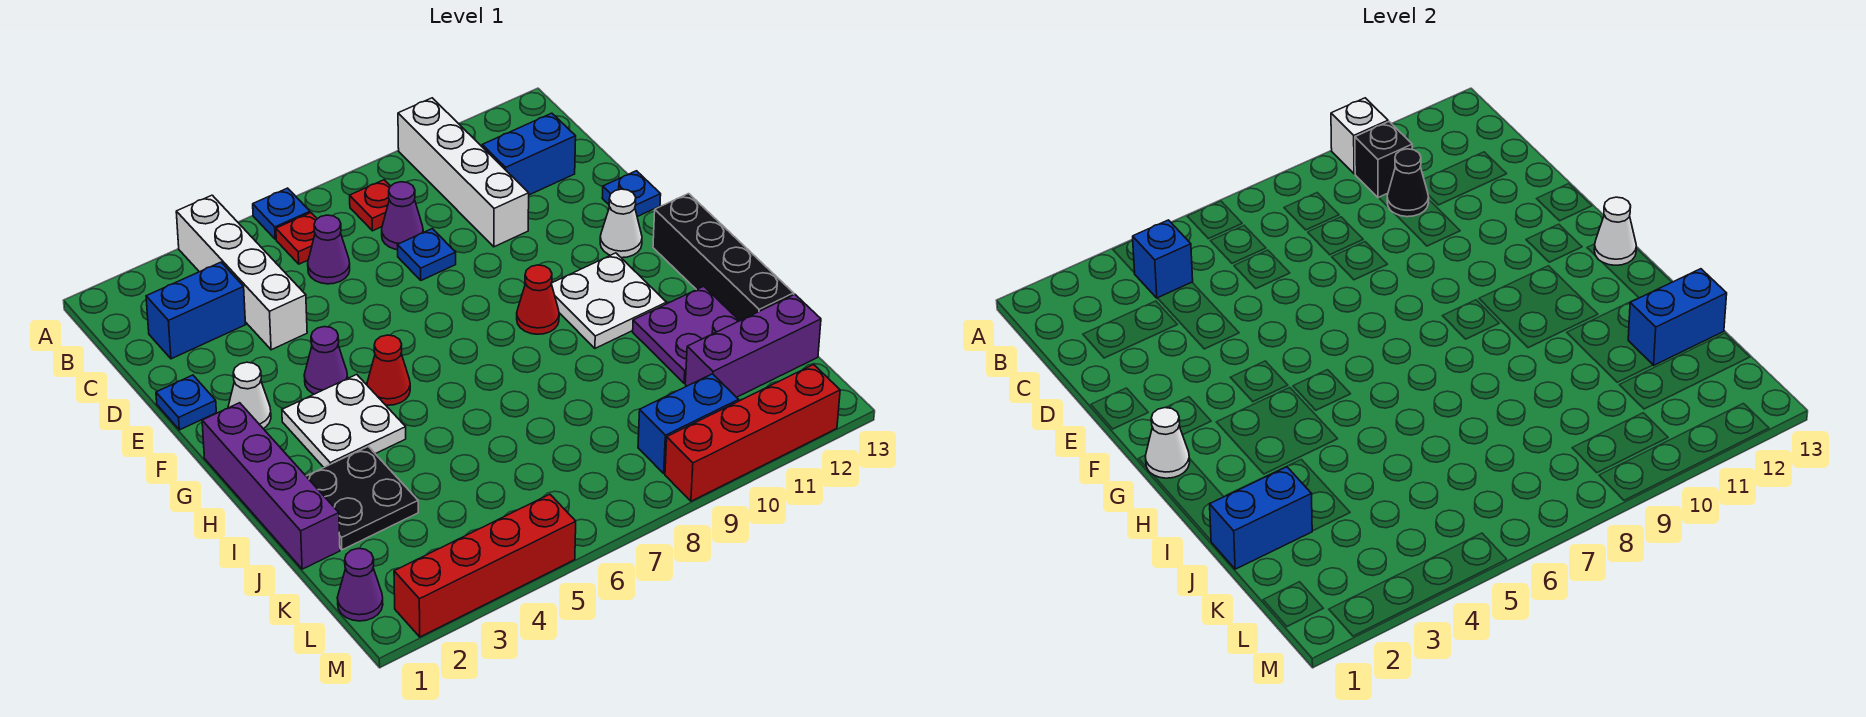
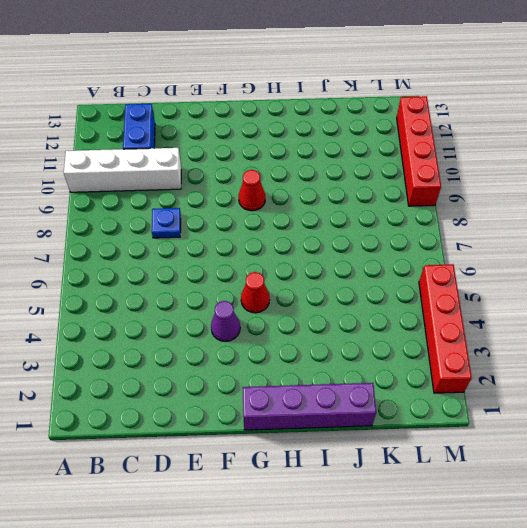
none -> white 1x4 brick [176,195,307,350]
none -> blue 1x1 plate [253,188,310,239]
none -> red 1x1 plate [276,213,317,264]
none -> red 1x1 plate [350,180,390,231]

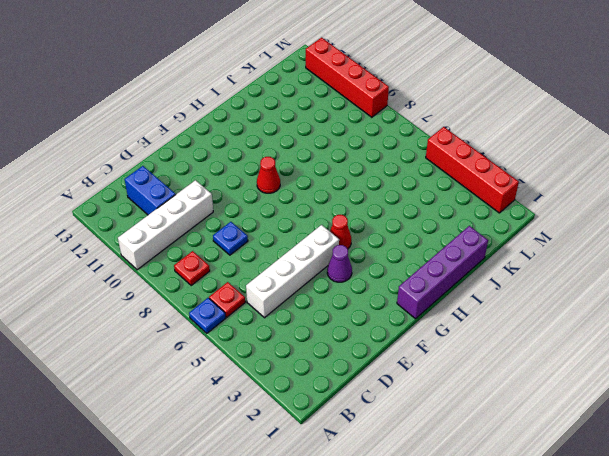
white 1x4 brick [246,225,339,318] -> white 1x4 brick moved to [176,195,307,350]
none -> blue 1x2 brick [146,262,246,359]
none -> purple 1x1 cone [308,215,350,284]
none -> purple 1x1 cone [382,182,423,250]
none -> blue 1x1 plate [156,375,216,430]

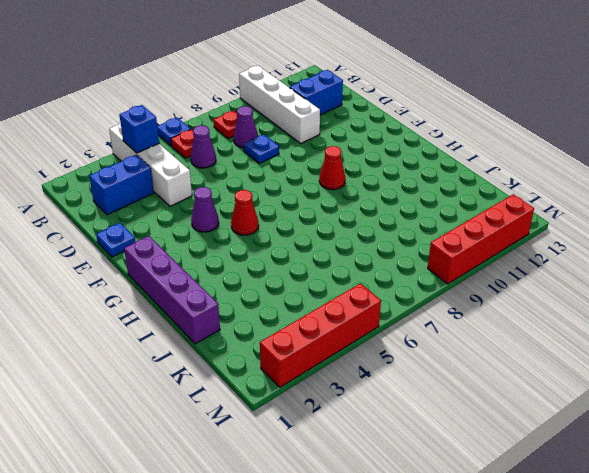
none -> blue 1x1 plate [602,171,661,217]
none -> white 1x1 cone [228,362,271,429]
none -> white 1x1 cone [600,189,642,258]
none -> white 2x2 plate [282,374,406,467]

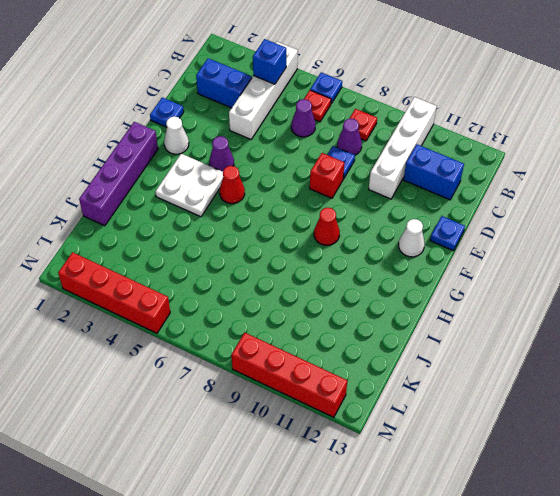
red 1x1 brick [310,153,344,198] -> none
none -> white 2x2 plate [551,253,667,348]
none -> black 1x4 brick [653,194,794,321]
none -> black 2x2 plate [306,447,418,550]
none -> purple 2x2 plate [633,286,739,383]

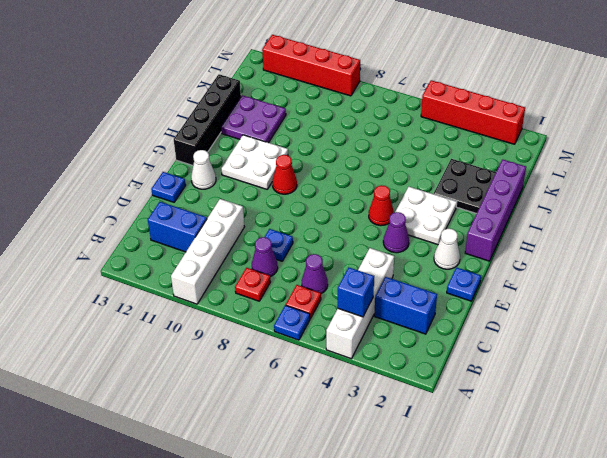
none -> purple 1x3 brick [685,294,821,397]
none -> purple 1x1 cone [337,548,383,621]
none -> blue 1x2 brick [638,374,739,473]
none -> white 1x1 brick [1331,98,1388,174]

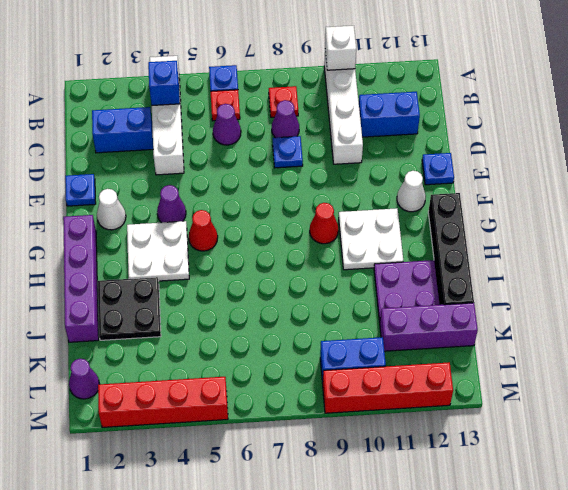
none -> black 1x1 brick [1355,122,1412,198]
none -> black 1x1 cone [1387,149,1429,217]
none -> white 1x1 cone [1145,408,1190,478]
none -> white 1x1 cone [1594,197,1636,265]

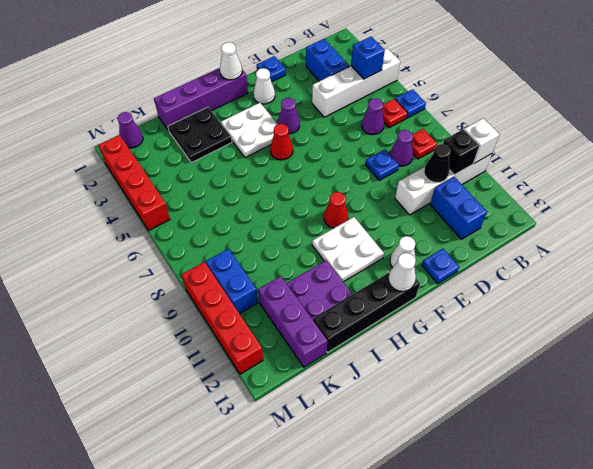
none -> blue 1x2 brick [1210,467,1312,569]
none -> blue 1x2 brick [1628,269,1727,365]

